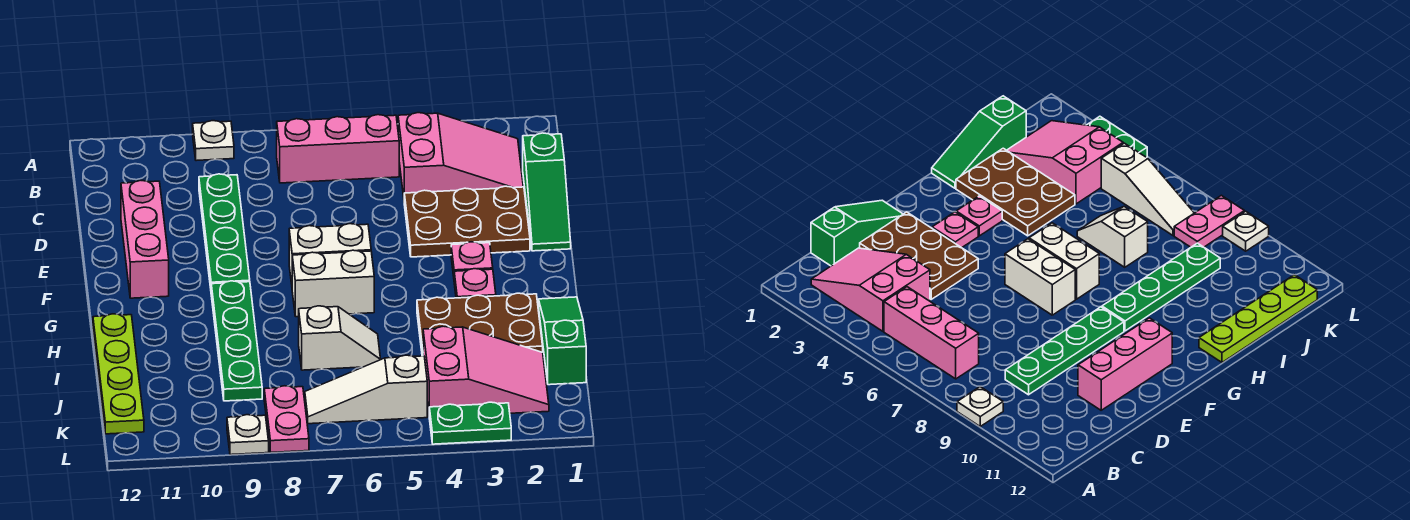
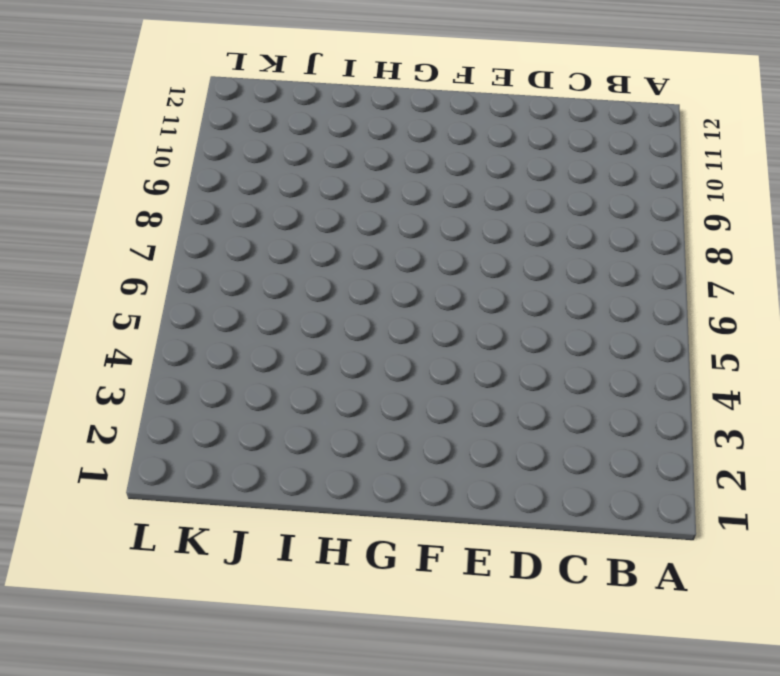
none -> white 1x1 plate [193,121,234,161]
none -> pink 2x3 slope [398,113,523,197]
none -> pink 1x3 brick [277,115,399,183]

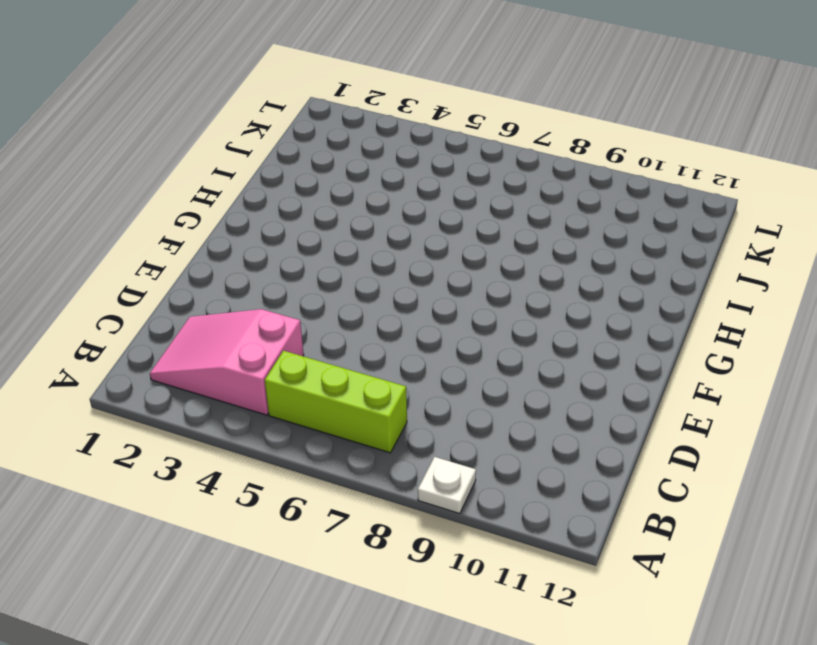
lime 1x3 brick [265,351,407,453] -> pink 1x3 brick [277,115,399,183]
none -> green 1x3 slope [523,133,571,251]
none -> green 1x4 plate [199,174,250,288]
none -> brown 2x3 plate [404,186,530,257]

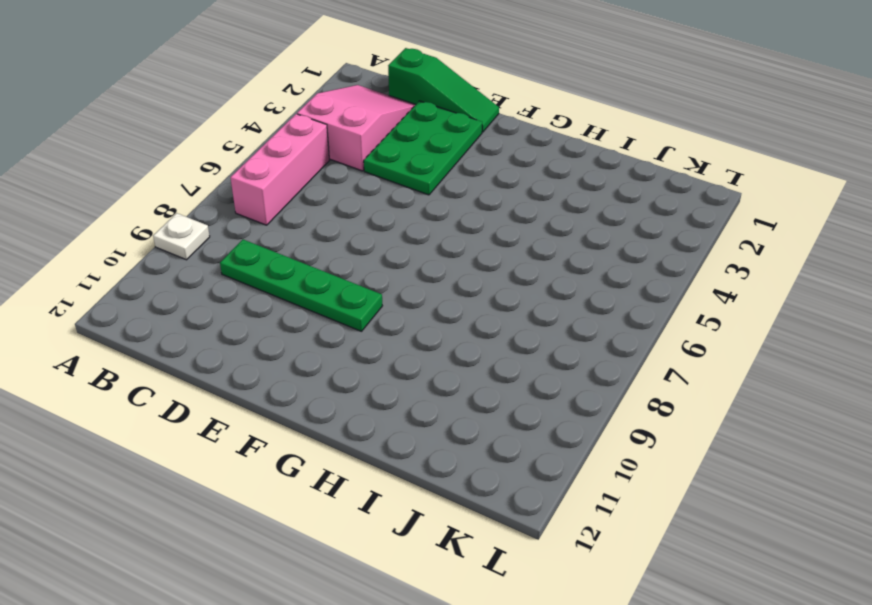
green 2x3 plate [364,101,482,195] -> brown 2x3 plate [404,186,530,257]
none -> pink 1x3 brick [121,181,169,298]
none -> pink 1x1 plate [451,242,493,276]
none -> white 1x2 brick [289,224,371,284]

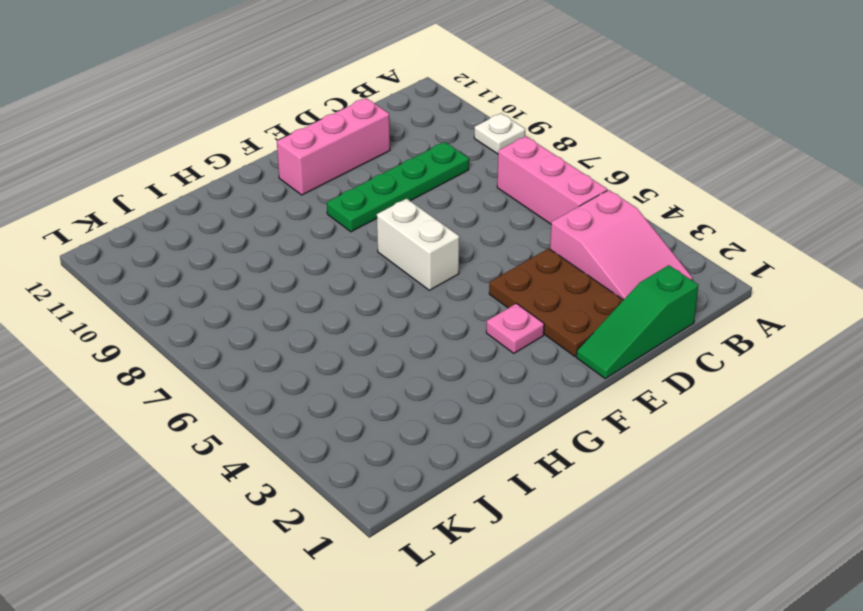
none -> pink 1x1 plate [454,269,496,298]
none -> white 1x2 brick [292,250,374,317]
none -> green 1x4 plate [211,281,262,401]

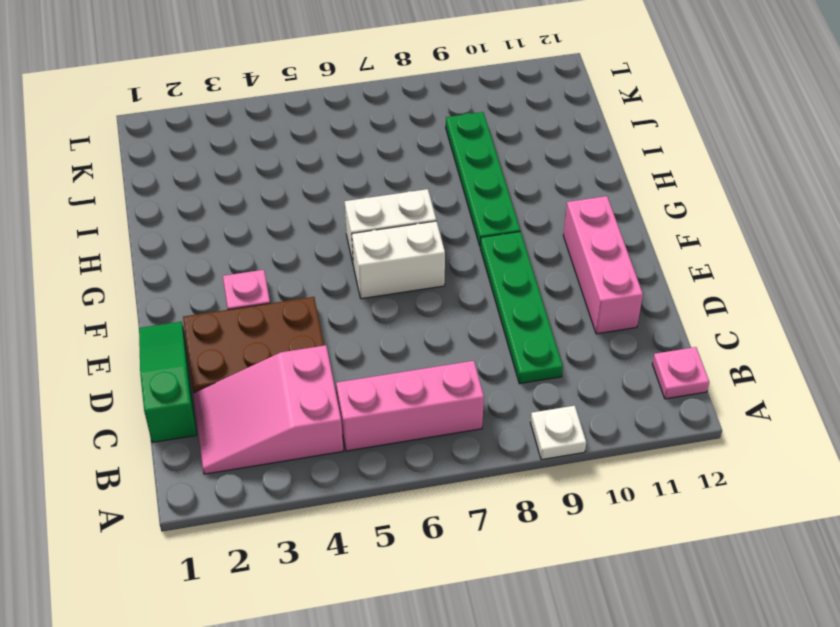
pink 1x1 plate [652,347,709,399] -> pink 1x1 plate moved to [454,269,496,298]
none -> green 1x3 slope [538,297,586,385]
none -> brown 2x3 plate [417,293,543,356]
none -> lime 1x4 plate [93,314,144,434]

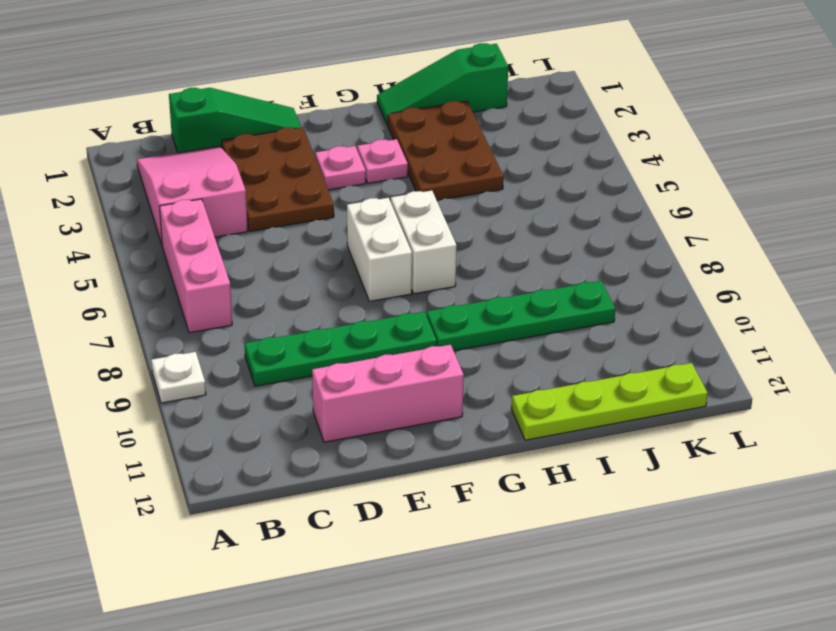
none -> white 1x2 slope [299,306,381,370]
none -> pink 2x3 slope [423,326,549,413]
none -> white 1x3 slope [305,355,427,424]

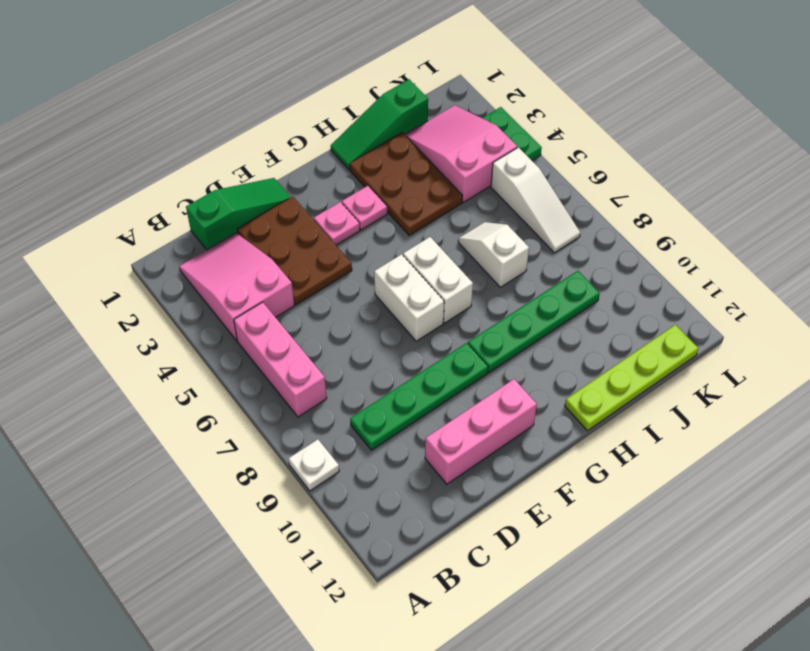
none -> pink 1x2 plate [264,386,309,452]
none -> white 1x1 plate [227,415,269,455]

